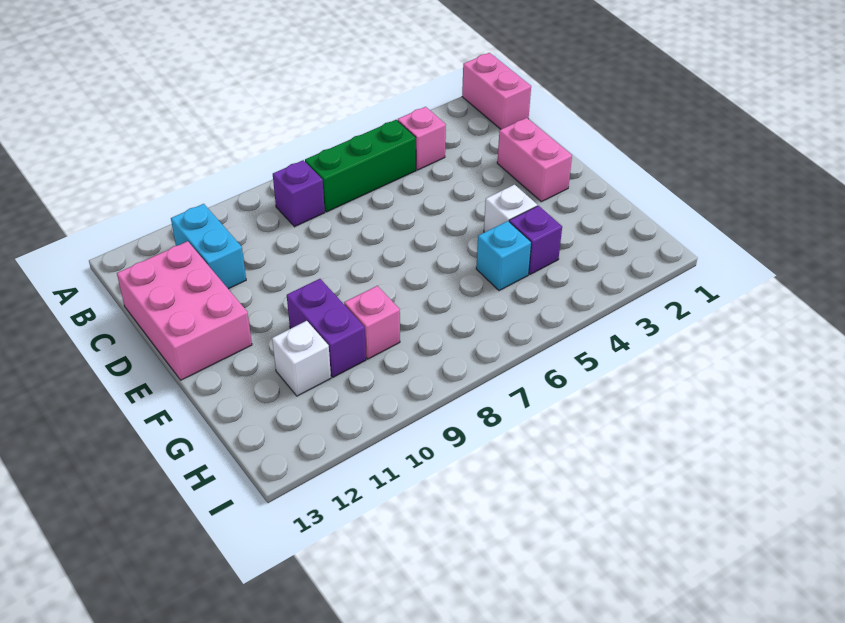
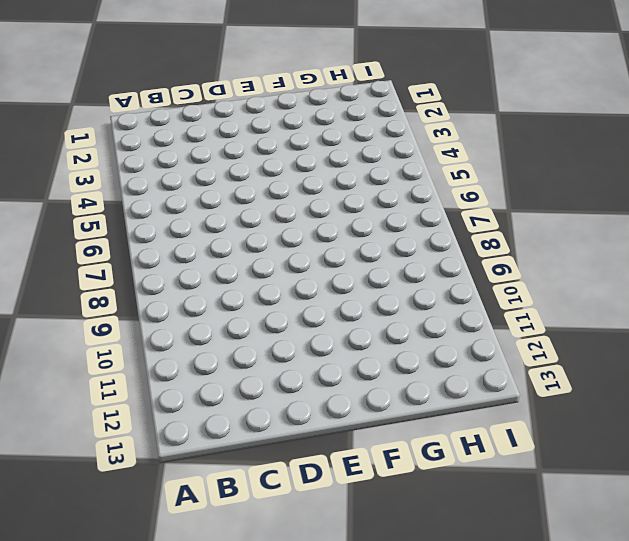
none -> pink 1x2 brick [462,53,531,129]
none -> pink 1x1 brick [398,107,446,170]
none -> green 1x3 brick [305,120,416,212]

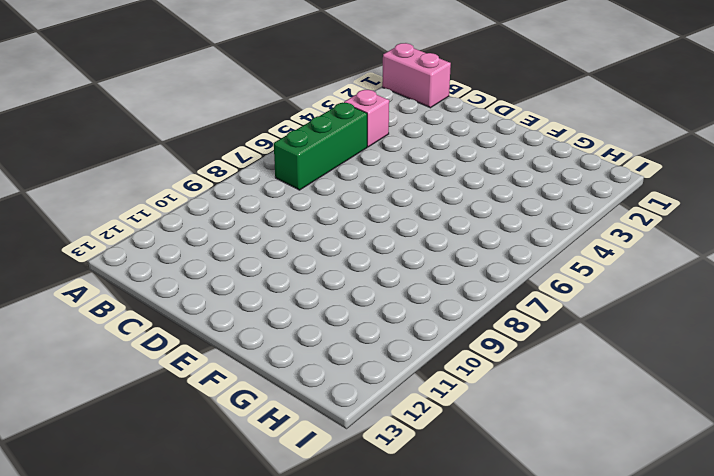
none -> purple 1x1 brick [273,160,325,227]
none -> cyan 1x2 brick [171,204,246,289]
none -> pink 2x3 brick [117,241,252,380]

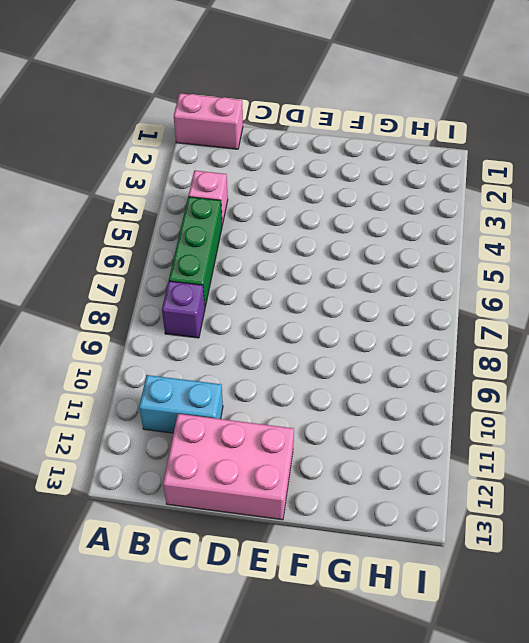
none -> pink 1x2 brick [497,118,572,202]
none -> white 1x1 brick [484,185,537,232]
none -> purple 1x2 brick [287,279,366,377]

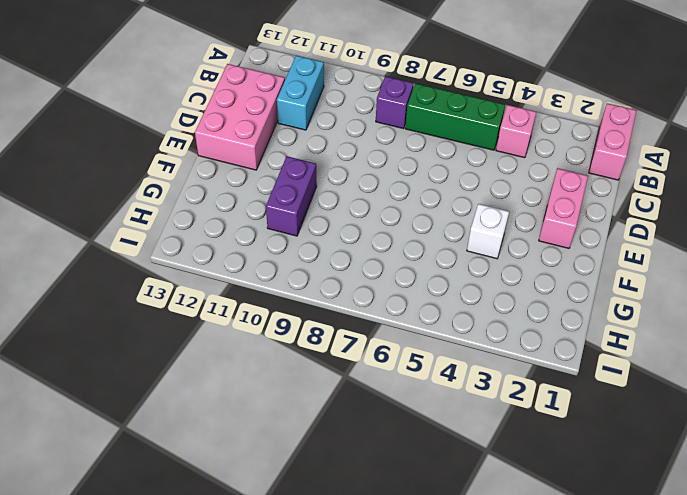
none -> purple 1x1 brick [509,206,562,275]
none -> cyan 1x1 brick [476,221,531,291]
none -> pink 1x1 brick [344,286,400,359]

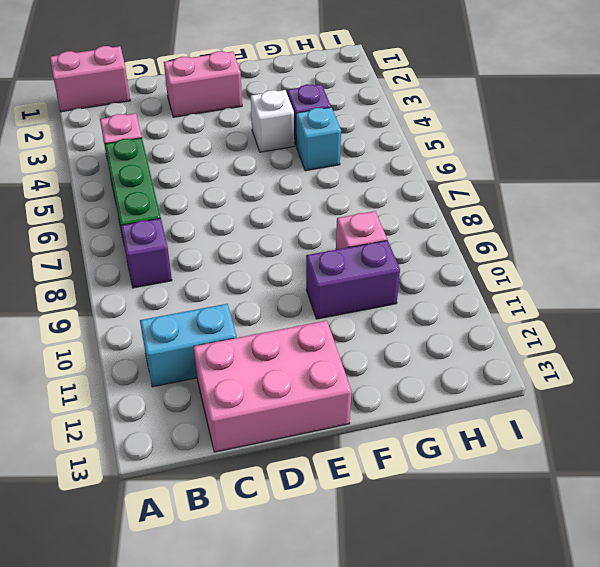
none -> white 1x1 brick [272,321,331,396]

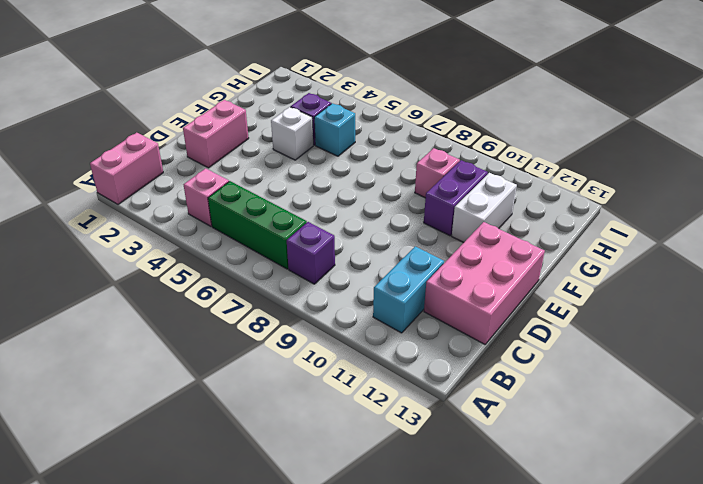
white 1x2 brick [452,173,517,242] -> white 1x1 brick [272,321,331,396]

